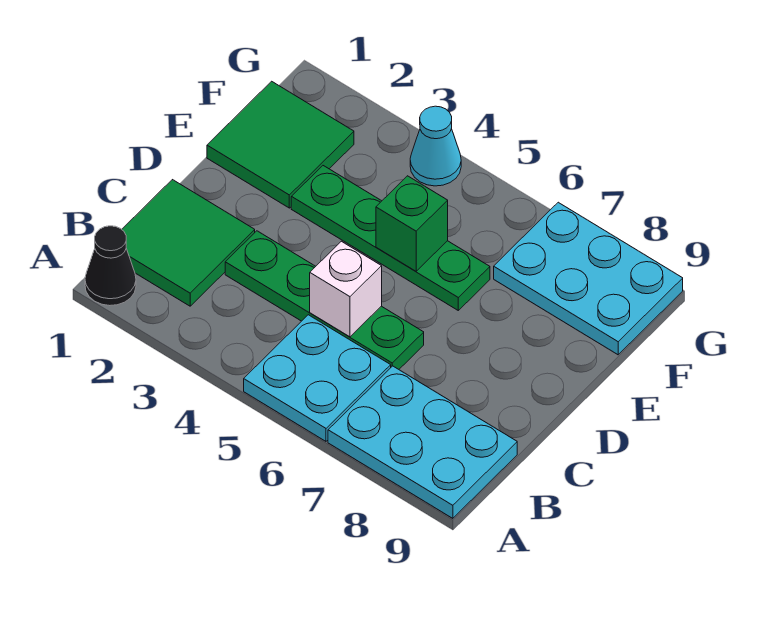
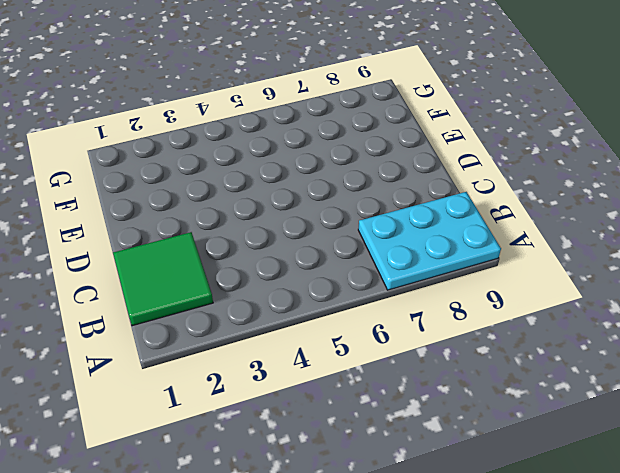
none -> black 1x1 cone [85,226,136,306]
none -> cyan 2x2 plate [244,315,391,441]

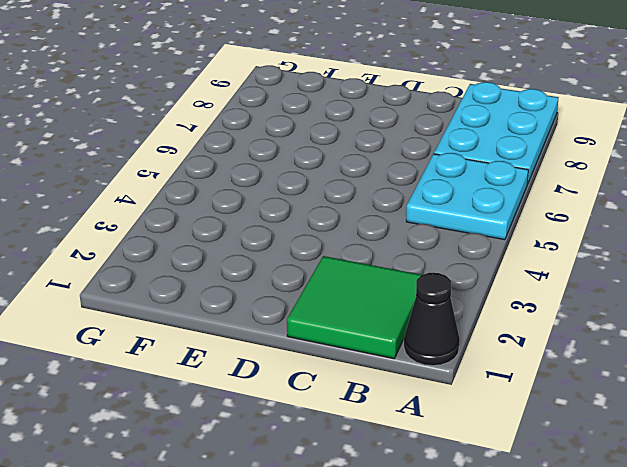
none -> green 1x4 plate [225,231,424,369]
none -> green 2x2 tile [207,81,354,208]

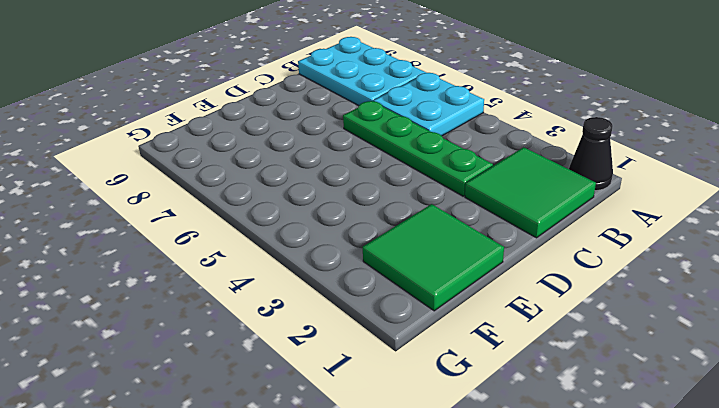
none -> green 1x4 plate [291,166,490,310]
none -> cyan 2x3 plate [494,202,683,355]

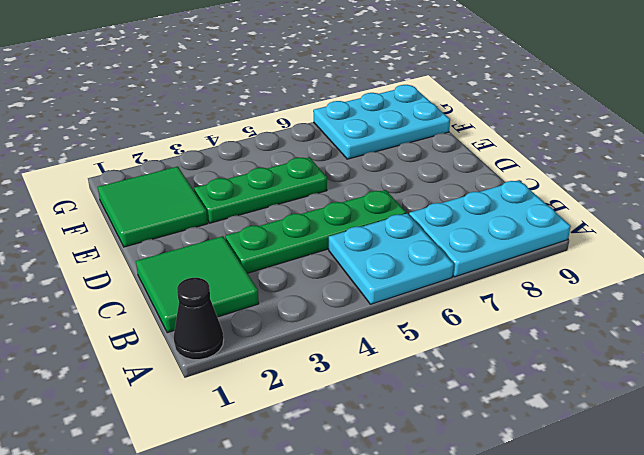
green 1x3 plate [194,157,327,223] -> green 1x4 plate [291,166,490,310]
none -> cyan 1x1 cone [410,106,461,186]
none -> white 1x1 brick [310,241,382,337]

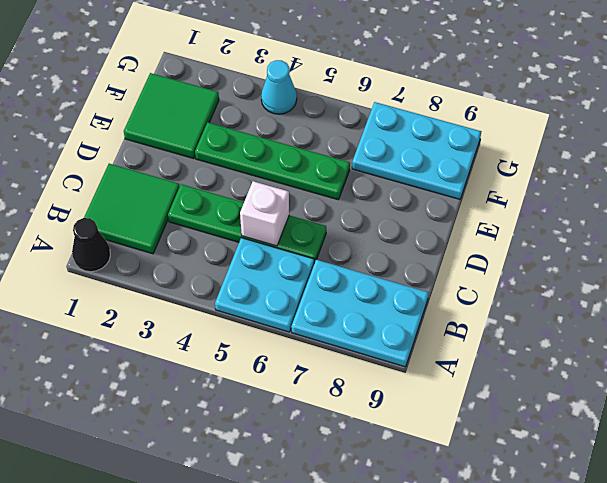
none -> green 1x1 brick [376,176,448,271]

